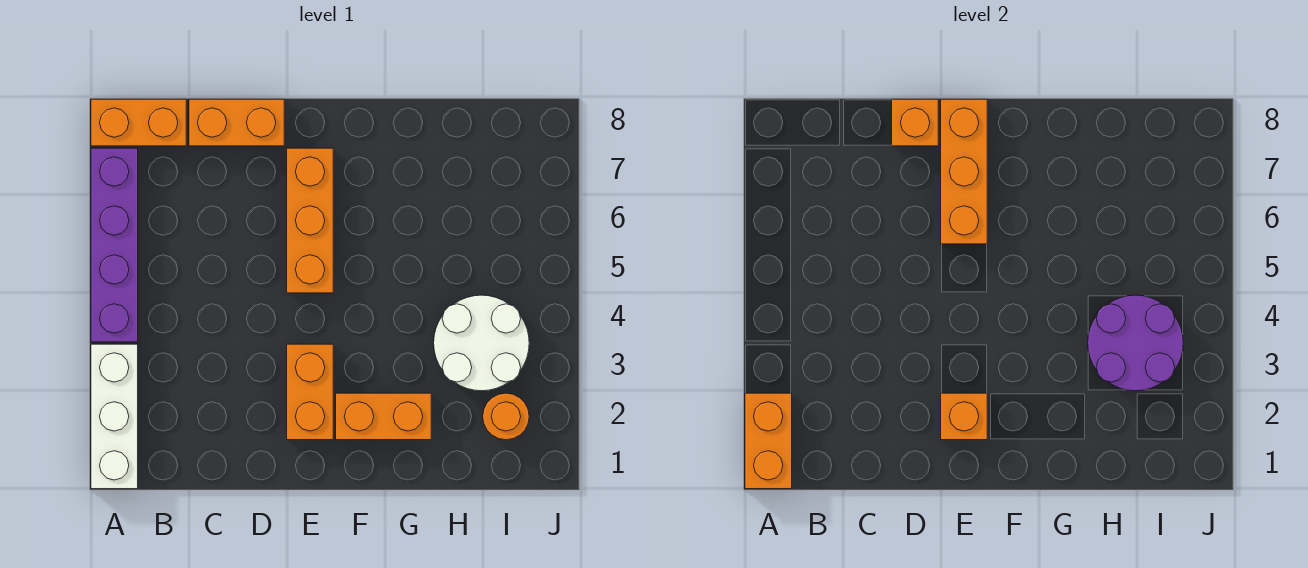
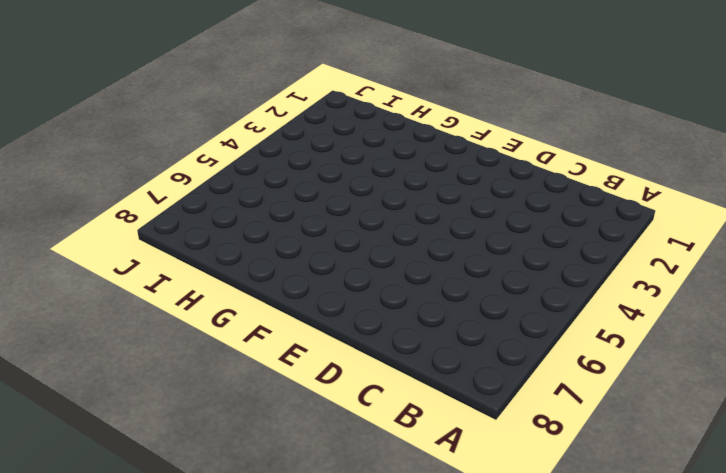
none -> white 1x3 brick [91,344,138,489]
none -> purple 1x4 brick [91,148,138,342]
none -> orange 1x2 brick [91,99,186,146]

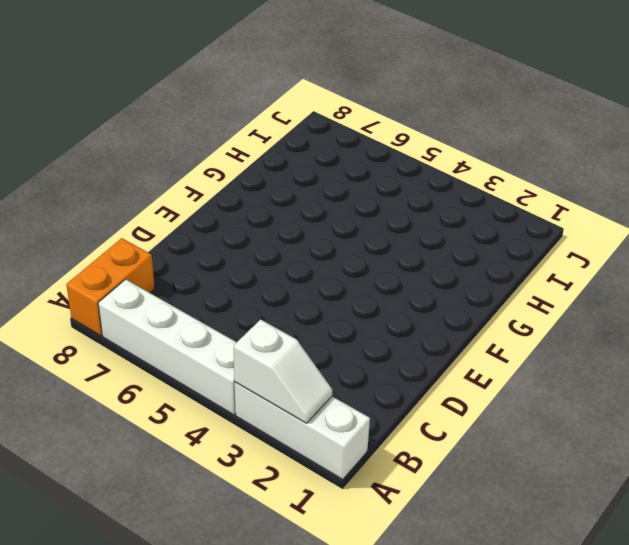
white 1x2 slope [234,319,332,423] -> orange 1x2 brick [745,393,792,489]
white 1x4 brick [98,279,237,415] -> purple 1x4 brick [91,148,138,342]
none -> orange 1x2 brick [189,99,284,146]
none -> orange 1x2 brick [287,344,333,440]
none -> orange 1x3 brick [287,148,333,293]

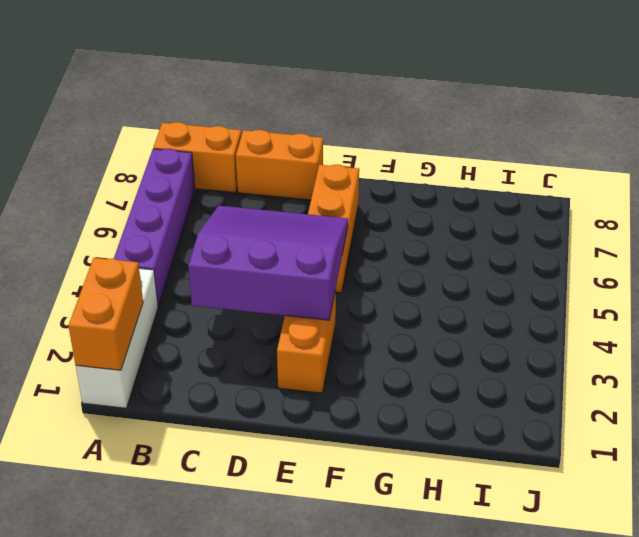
purple 3x3 slope [188,206,348,320] -> none
none -> orange 1x2 brick [336,393,431,440]
none -> white 2x2 round brick [434,295,529,391]
none -> orange 1x1 round brick [483,393,529,440]

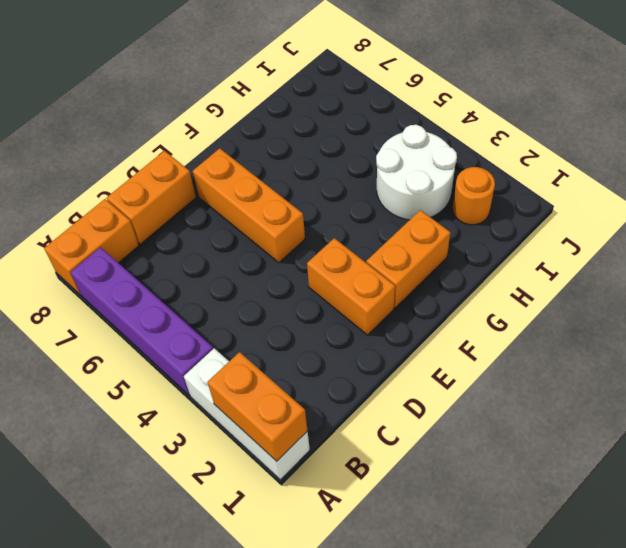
none -> orange 1x1 brick [892,99,938,146]
none -> orange 1x1 brick [941,393,987,440]
none -> orange 1x3 brick [941,99,987,244]

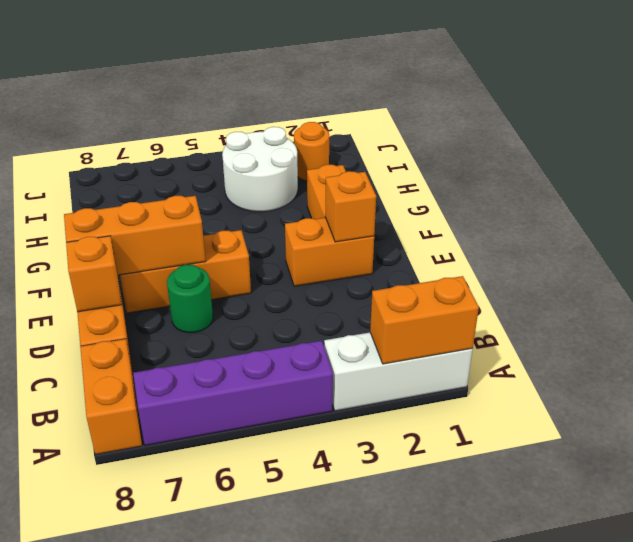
green 1x1 round brick [167,265,213,333] -> none
none -> purple 2x2 round brick [1088,295,1183,391]

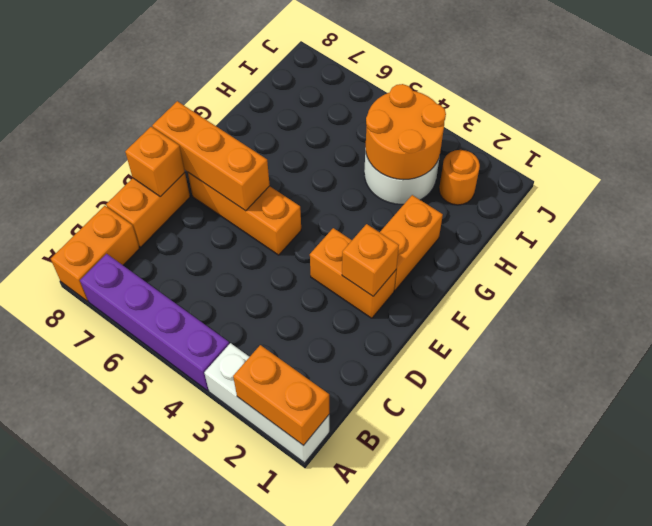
orange 2x2 round brick [366,84,446,180] -> purple 2x2 round brick [1088,295,1183,391]

